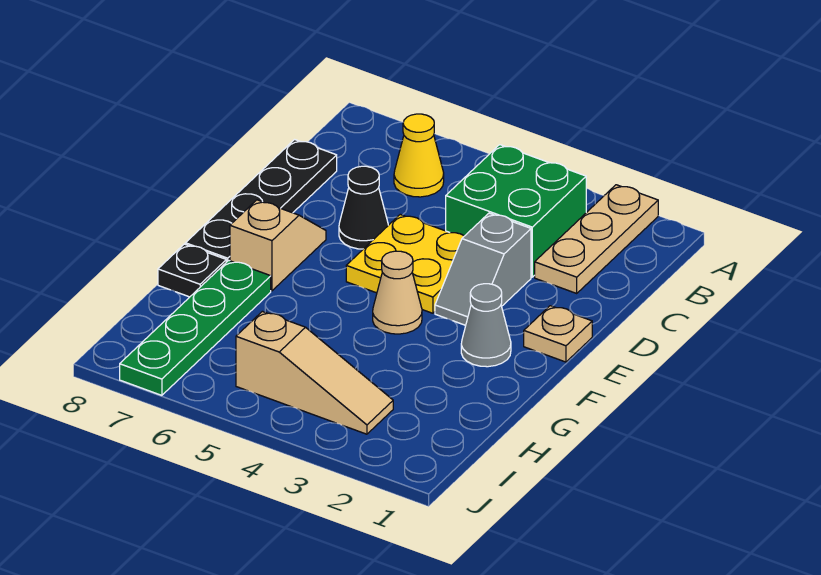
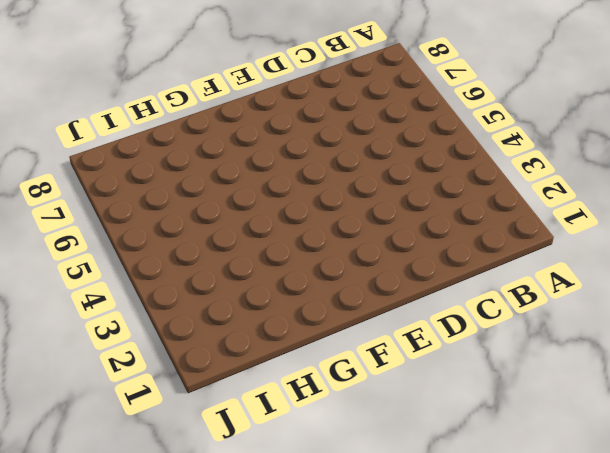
none -> tan 1x3 plate [535,185,658,293]
none -> green 2x2 brick [446,145,586,277]
none -> yellow 1x1 cone [394,114,444,197]

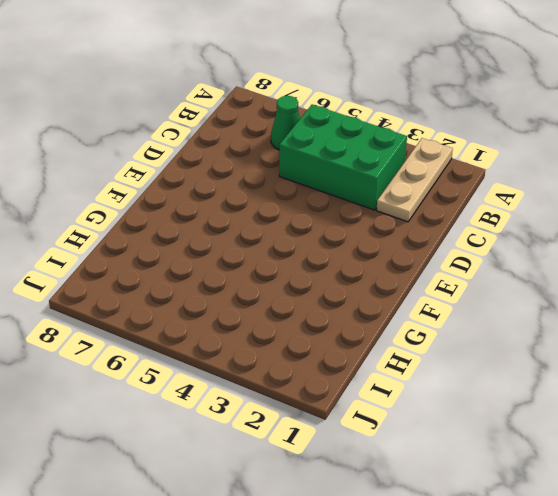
green 2x3 brick [279,105,407,210] -> green 2x2 brick [446,145,586,277]
green 1x1 cone [271,96,300,150] -> yellow 1x1 cone [394,114,444,197]
none -> black 1x4 plate [185,140,337,262]
none -> grey 1x2 slope [435,213,531,325]
none -> yellow 2x2 plate [346,214,464,313]

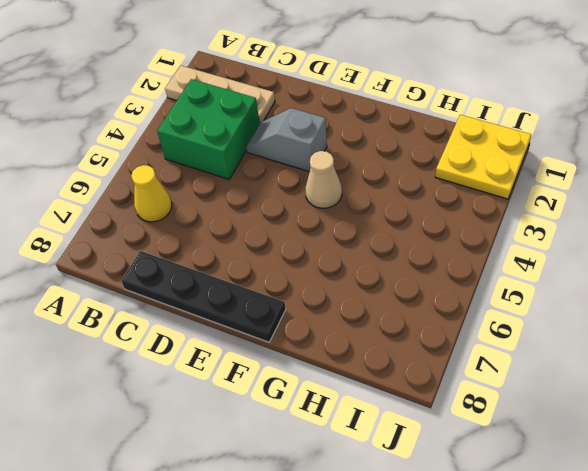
grey 1x2 slope [246,108,327,172] -> grey 1x2 slope turned to [435,213,531,325]
yellow 2x2 plate [435,115,531,199] -> yellow 2x2 plate moved to [346,214,464,313]
none -> black 1x1 cone [339,166,388,249]
none -> tan 1x1 plate [524,306,592,362]
none -> tan 1x2 slope [230,200,326,291]

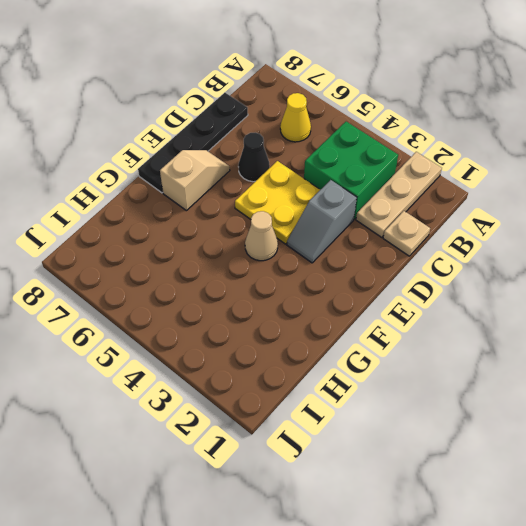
tan 1x1 plate [383,211,430,256] -> tan 1x1 plate moved to [524,306,592,362]
none -> grey 1x1 cone [461,284,511,367]
none -> green 1x4 plate [120,260,271,395]
none -> black 1x1 plate [158,244,226,297]

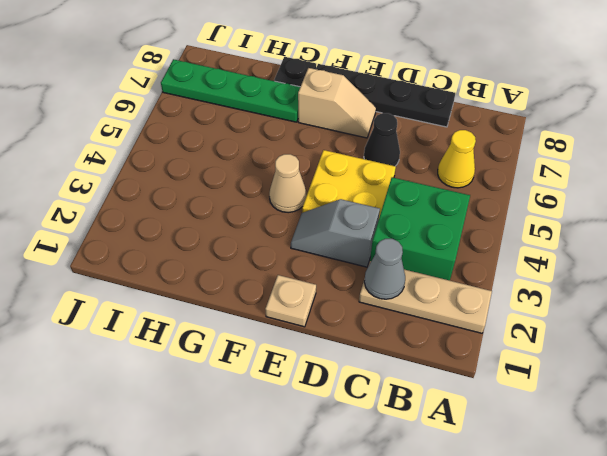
grey 1x1 cone [364,239,405,299] -> grey 1x1 cone moved to [461,284,511,367]
none -> tan 1x3 slope [236,311,393,434]

